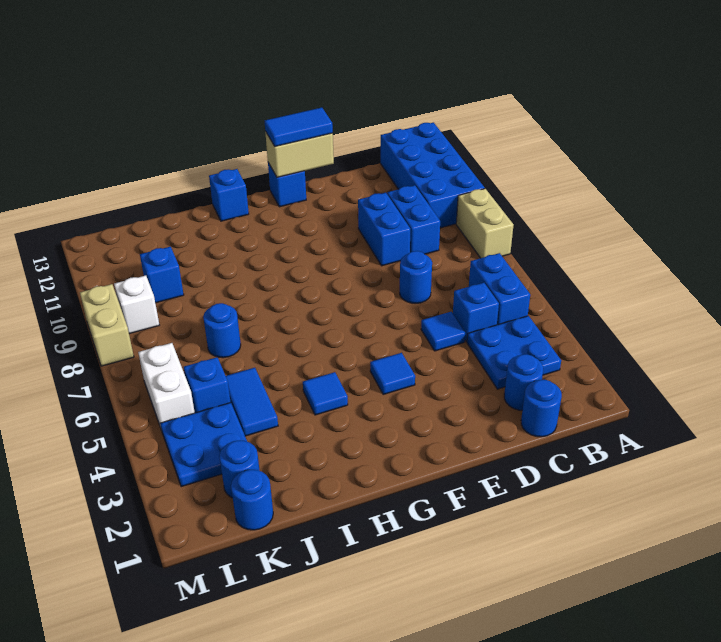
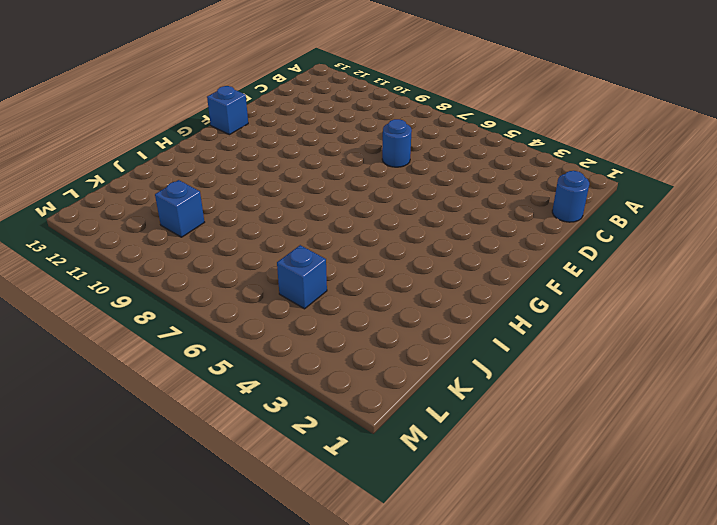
none -> tan 1x2 brick [456,189,513,258]
none -> blue 2x4 brick [381,123,485,228]
none -> blue 2x2 plate [467,316,561,389]

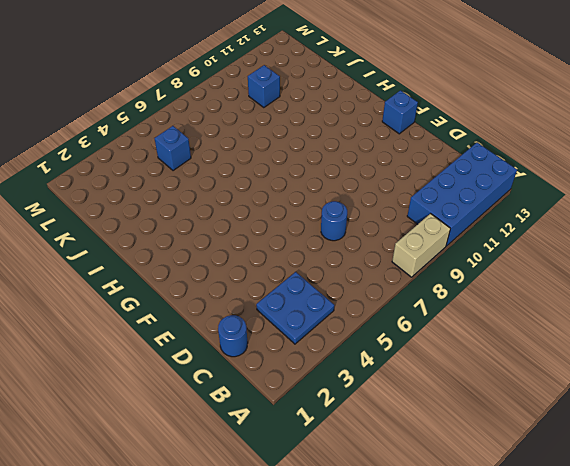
none -> blue 1x2 brick [469,253,530,325]
none -> blue 1x1 round brick [504,354,543,410]
none -> blue 1x1 brick [453,283,499,342]

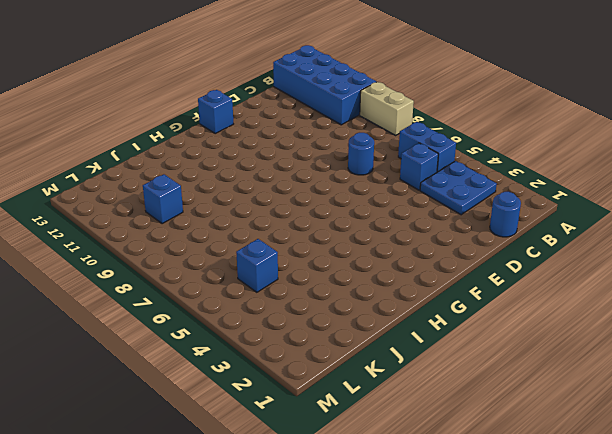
none -> blue 1x1 round brick [504,354,543,410]
none -> blue 1x2 brick [387,185,440,254]
none -> blue 1x1 tile [421,312,465,351]

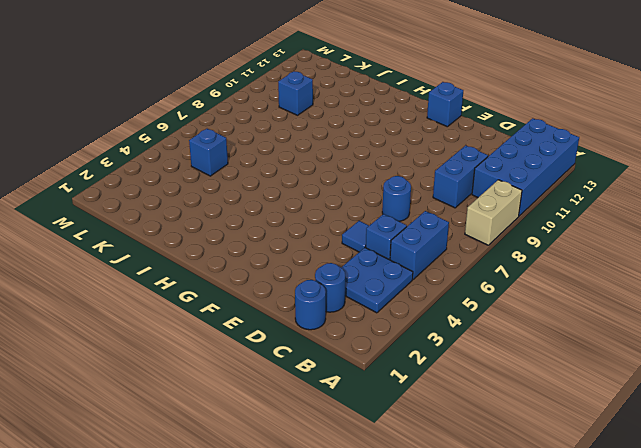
none -> blue 1x2 brick [358,193,410,266]
none -> blue 1x1 tile [370,353,415,394]
none -> blue 1x1 tile [303,372,348,415]

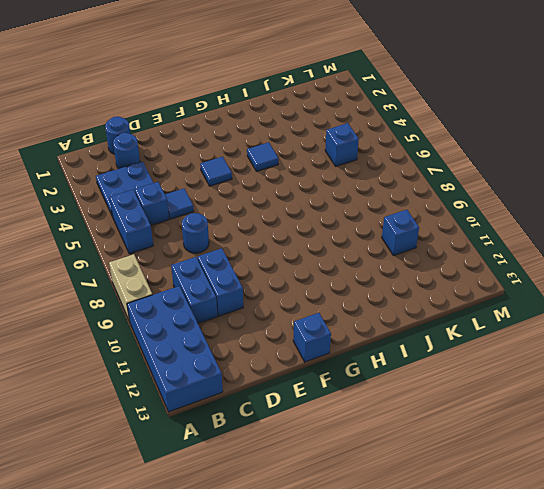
none -> blue 1x1 brick [209,169,249,221]
none -> blue 1x2 tile [226,368,278,436]
none -> blue 1x1 round brick [203,303,241,358]

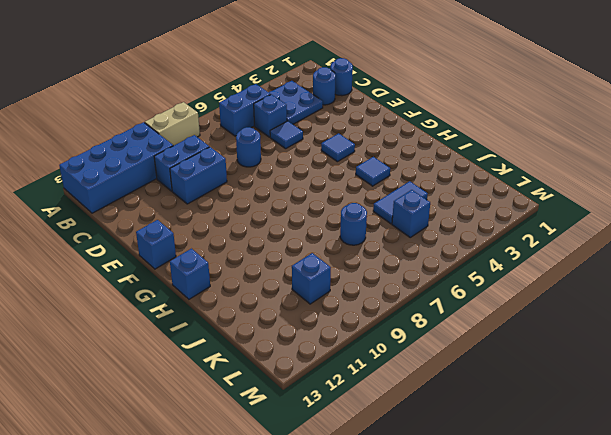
none -> blue 1x1 round brick [231,470,273,530]
none -> blue 1x1 round brick [219,440,260,498]
none -> blue 2x2 plate [160,403,247,487]

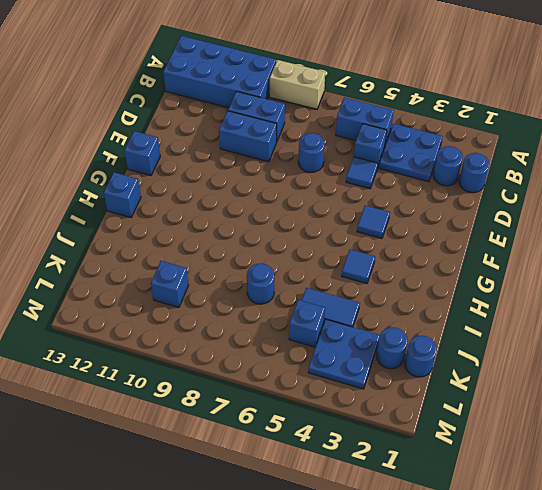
none -> white 1x2 brick [138,343,195,428]
none -> white 1x1 brick [114,275,159,334]
none -> tan 1x2 brick [80,284,134,366]

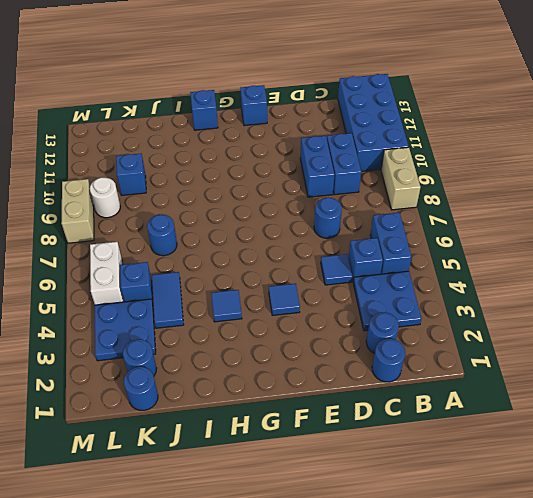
white 1x1 round brick [90,178,120,218] -> white 1x1 brick [114,275,159,334]
none -> tan 1x2 brick [265,132,334,177]
none -> blue 1x2 tile [265,108,333,147]

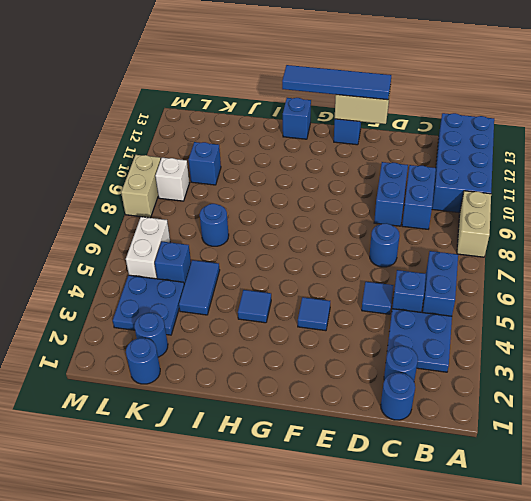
blue 1x4 tile [282,65,391,100] -> blue 1x2 tile [265,108,333,147]

